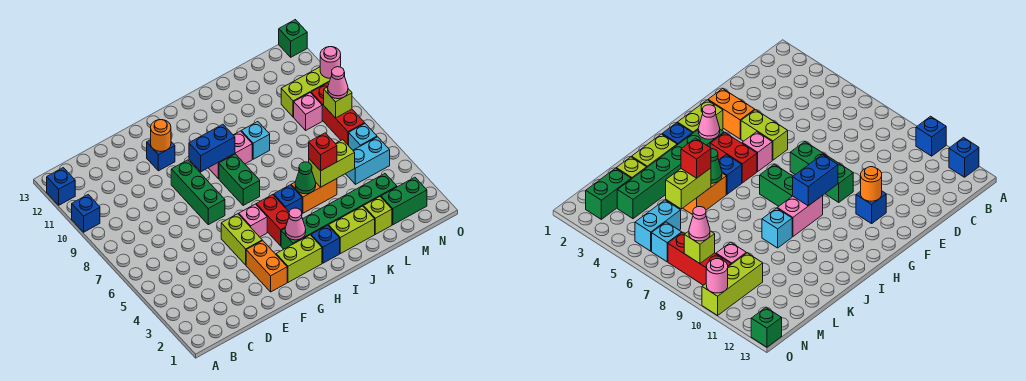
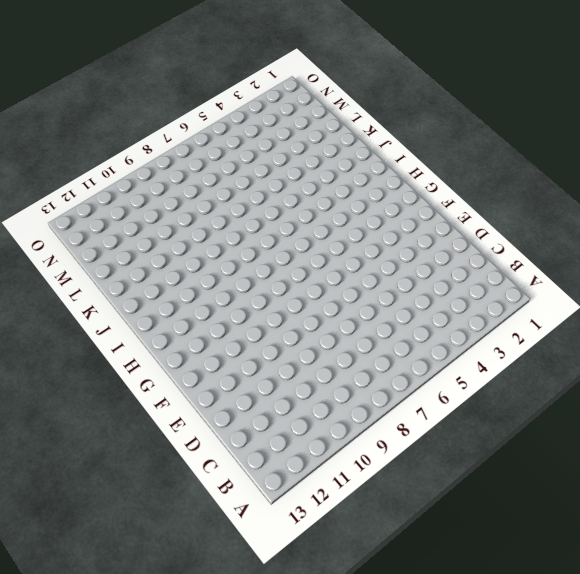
none -> blue 1x1 brick [72,195,100,232]
none -> blue 1x1 brick [47,168,75,205]
none -> orange 1x2 brick [246,241,287,292]
none -> lime 1x2 brick [221,214,262,265]

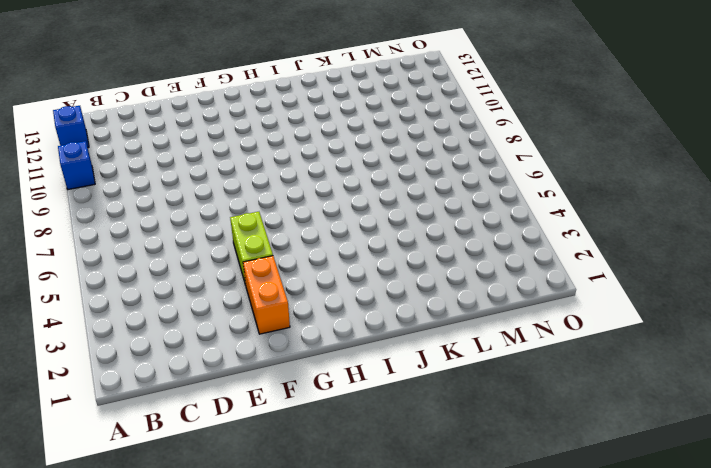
none -> green 1x3 brick [171,160,225,225]
none -> blue 1x1 brick [147,140,175,171]
none -> lime 1x2 brick [276,235,322,282]
none -> pink 1x1 brick [239,204,267,237]

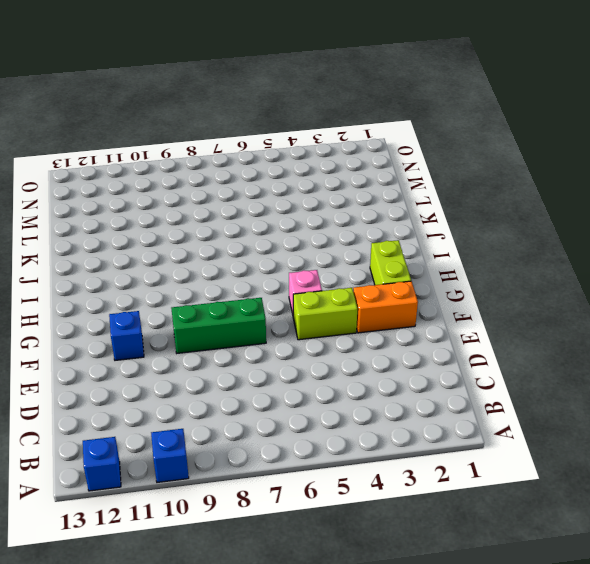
none -> green 1x6 brick [281,174,397,249]
none -> red 1x2 brick [256,195,289,246]
none -> green 1x2 brick [219,154,260,205]
none -> pink 1x2 brick [209,131,252,178]

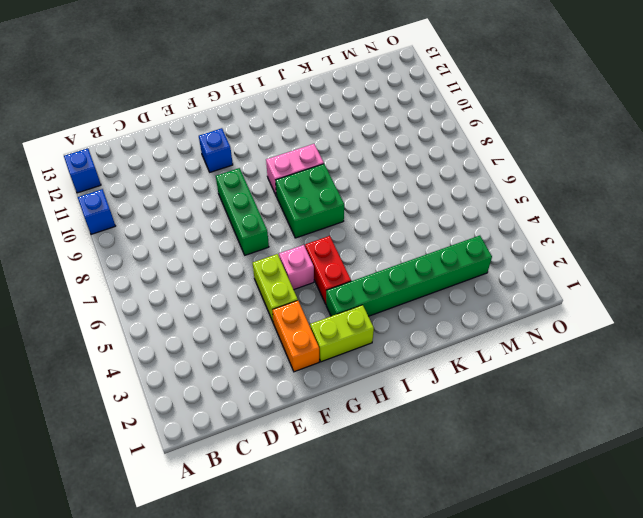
green 2x2 brick [276,164,344,238] -> green 1x2 brick [219,154,260,205]
none -> blue 1x1 brick [311,225,340,263]
none -> blue 1x1 brick [274,185,302,212]
none -> lime 1x2 brick [329,206,375,254]
none -> orange 1x2 brick [291,179,337,213]

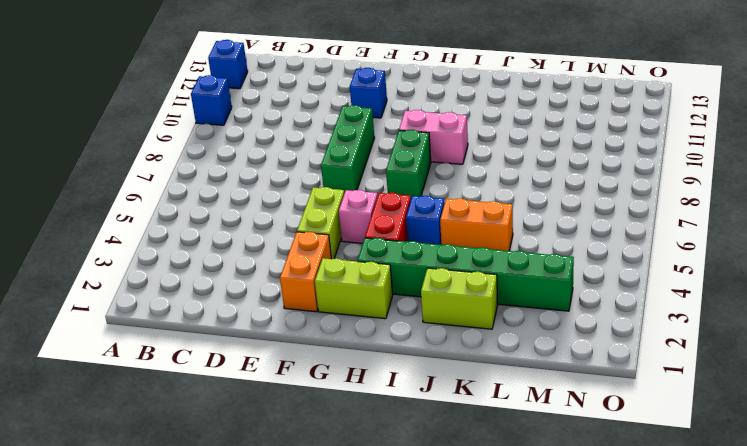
none -> blue 1x1 brick [311,225,340,263]
none -> cyan 1x1 brick [241,122,270,159]
none -> lime 1x1 brick [364,197,392,234]
none -> green 1x2 brick [381,177,427,225]

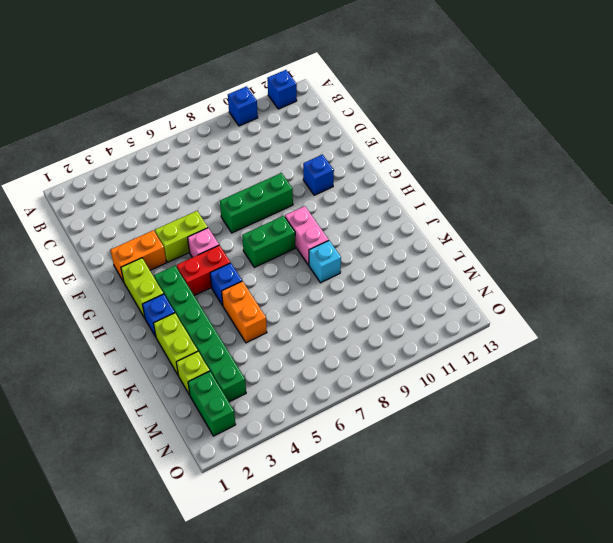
none -> cyan 1x2 brick [346,137,390,184]
none -> pink 1x1 brick [294,93,322,130]
none -> lime 1x3 brick [281,67,345,117]
none -> cyan 1x1 brick [349,124,377,150]

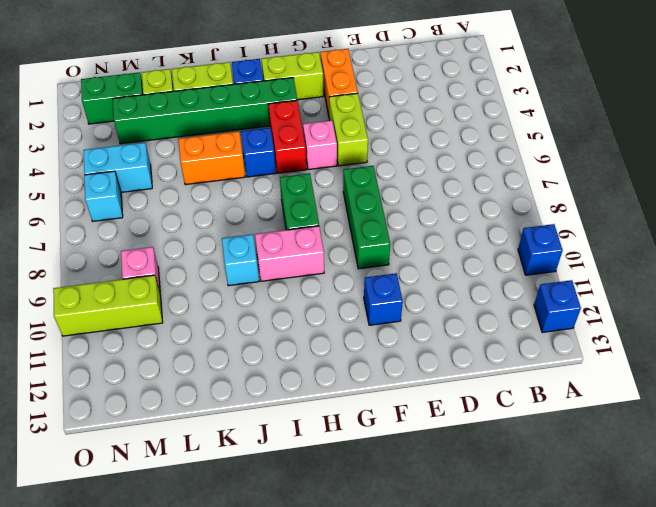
none -> red 1x3 brick [311,83,365,146]
none -> green 1x1 brick [279,20,307,57]
none -> orange 1x1 round brick [151,120,171,152]
none -> blue 1x2 brick [189,124,235,172]

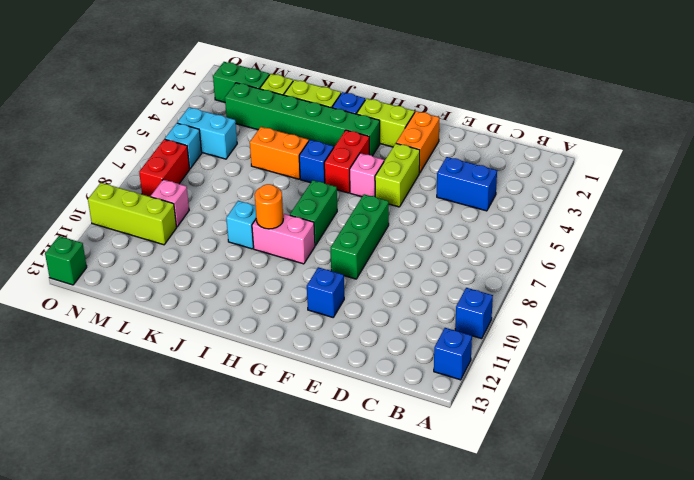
blue 1x2 brick [437,157,497,211] -> blue 1x2 brick moved to [189,124,235,172]
orange 1x1 round brick [255,184,283,229] -> orange 1x1 round brick moved to [151,120,171,152]
red 1x2 brick [139,139,190,197] -> red 1x3 brick [311,83,365,146]
none -> pink 1x1 cone [285,208,306,240]
none -> green 1x1 cone [295,162,316,194]
none -> lime 1x2 brick [309,140,355,187]
none -> lime 1x1 brick [324,87,352,118]

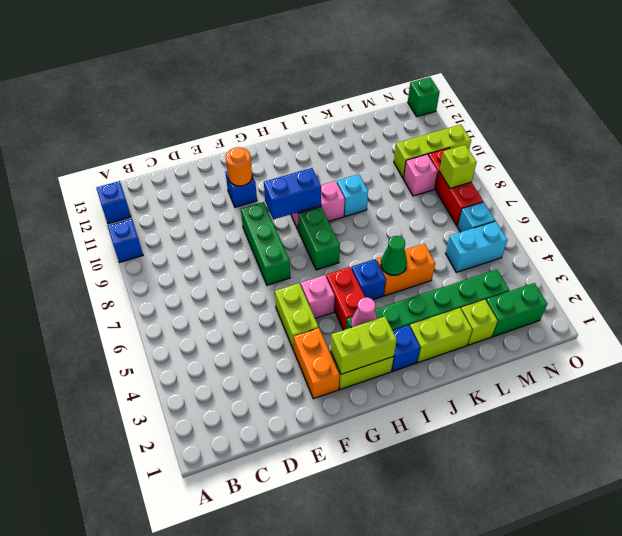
lime 1x2 brick [331,317,397,374] -> lime 1x2 brick moved to [309,140,355,187]
none -> pink 1x1 round brick [320,47,341,78]
none -> red 1x1 brick [309,133,337,171]
none -> pink 1x1 cone [328,67,348,99]

